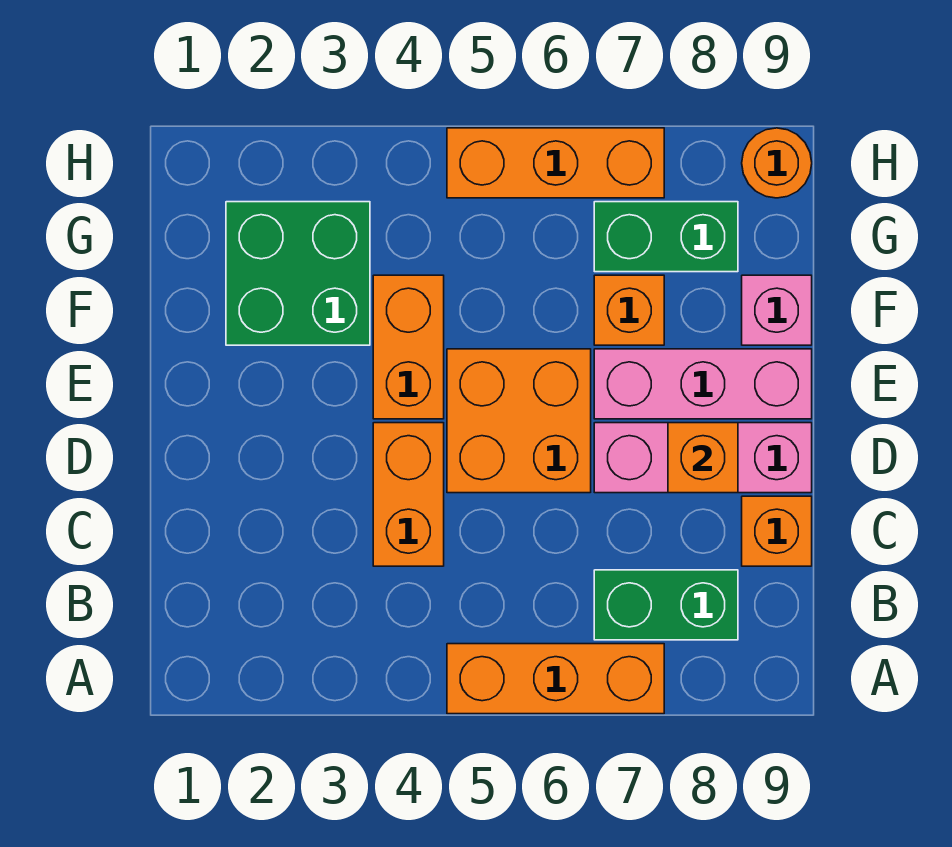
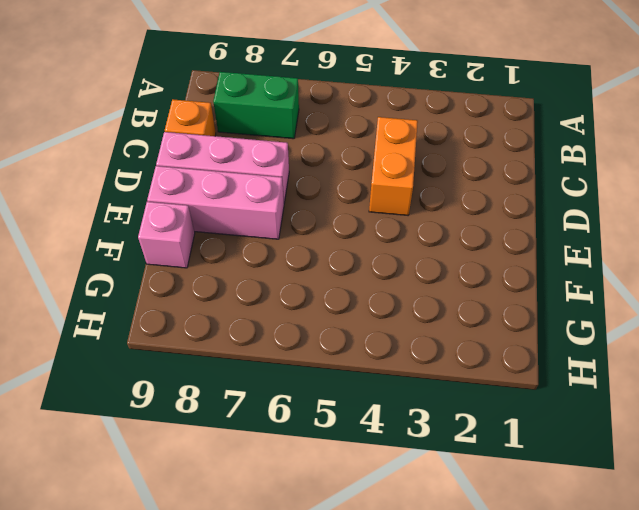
none -> orange 1x3 brick [447,644,664,714]
none -> orange 2x2 brick [447,349,591,493]
none -> orange 1x2 brick [373,275,444,419]

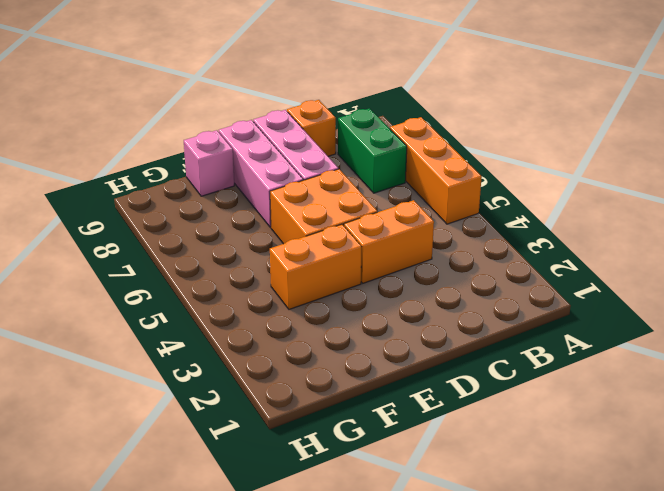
none -> green 2x2 brick [226,202,370,345]
none -> orange 1x1 brick [594,275,664,345]
none -> green 1x2 brick [594,202,738,272]

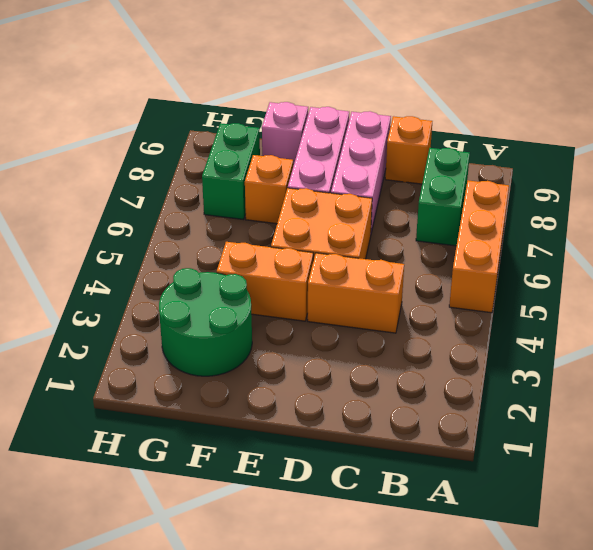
green 2x2 round brick [159,268,252,376] -> green 2x2 brick [226,202,370,345]
none -> orange 1x3 brick [447,128,664,198]
none -> orange 1x1 round brick [742,128,812,198]
none -> orange 1x1 brick [668,423,738,493]

